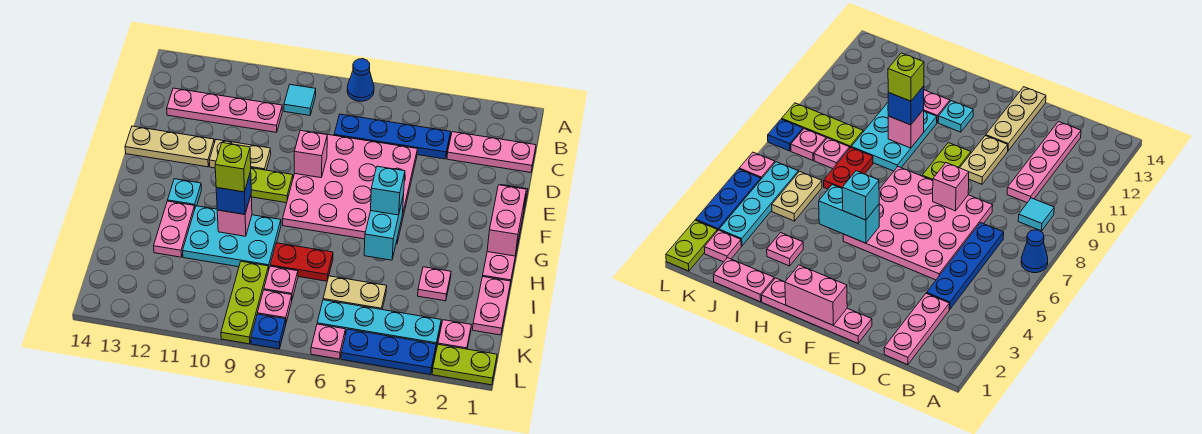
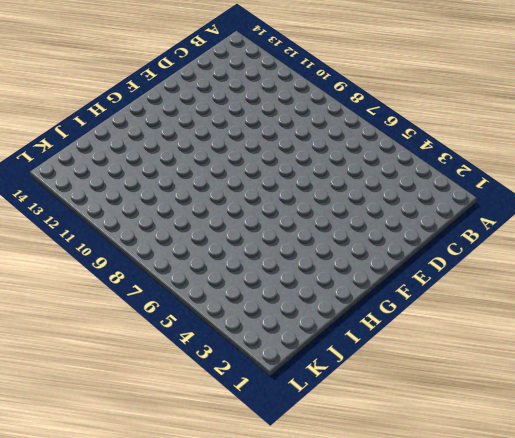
none -> blue 1x1 cone [347,59,374,101]
none -> cyan 1x1 tile [284,85,316,116]
none -> pink 1x3 plate [447,132,536,172]
none -> blue 1x4 plate [334,114,451,159]

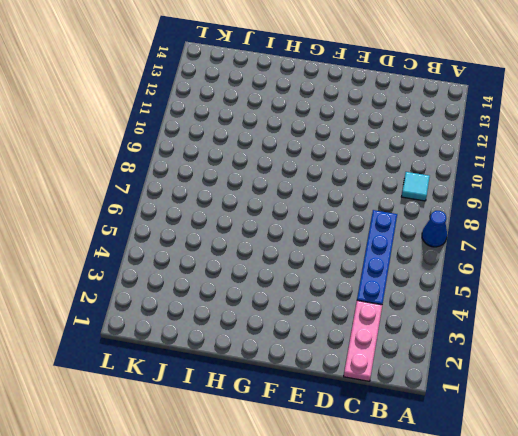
none -> pink 1x4 plate [167,88,282,132]
none -> pink 4x4 plate [283,131,417,244]
none -> pink 1x4 plate [483,185,528,285]
none -> tan 1x2 plate [209,140,271,170]

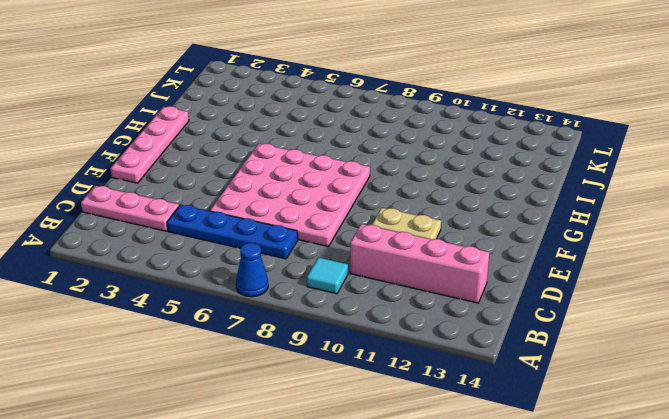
pink 1x4 brick [350,224,490,303] -> pink 1x4 plate [167,88,282,132]
none -> tan 1x3 plate [125,126,214,167]
none -> lime 1x2 plate [251,168,293,203]
none -> cyan 1x1 plate [168,179,201,207]
none -> cyan 2x3 plate [183,206,281,268]

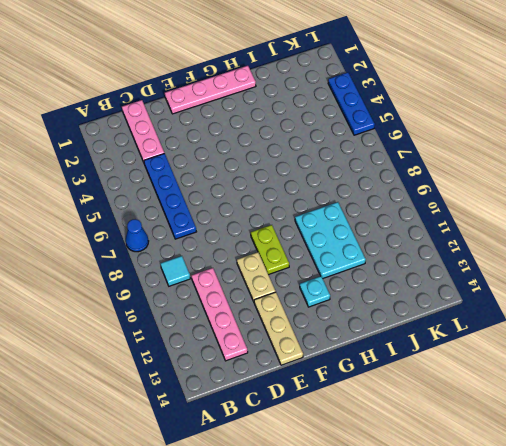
none -> pink 4x4 plate [283,131,417,244]
none -> pink 1x2 plate [154,201,195,257]
none -> pink 1x2 plate [473,277,511,335]
none -> pink 1x1 plate [418,267,451,301]

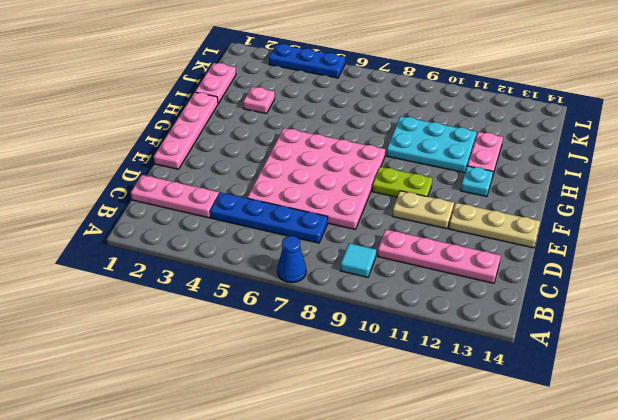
none -> red 1x2 plate [270,243,333,281]
none -> tan 1x2 plate [323,276,387,310]
none -> pink 1x1 plate [264,266,298,299]
none -> lime 1x3 plate [221,262,269,344]

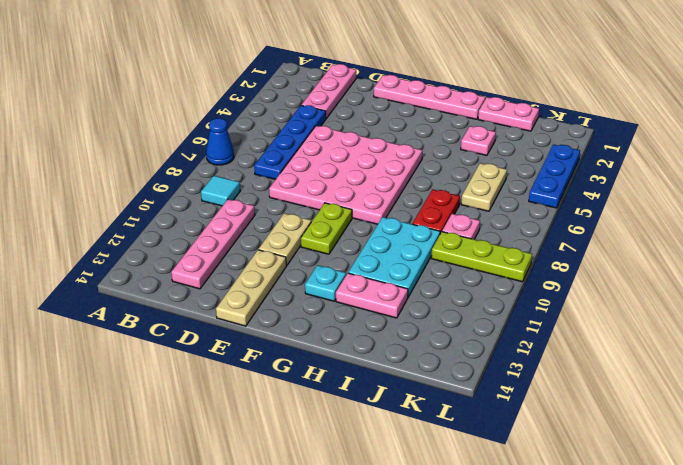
none -> pink 1x1 plate [438,320,471,349]
none -> cyan 1x4 plate [317,300,441,347]
none -> pink 1x1 plate [257,290,292,322]
none -> lime 1x2 plate [432,344,497,385]

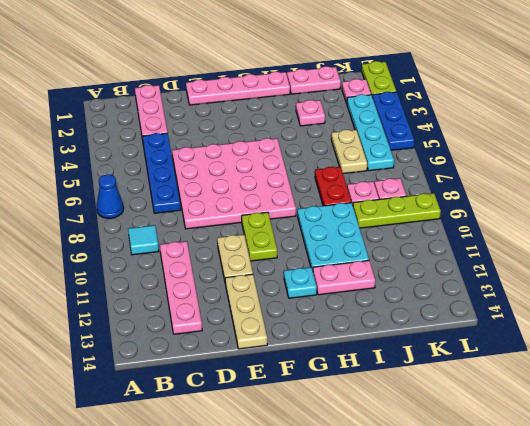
none -> pink 1x1 plate [311,324,345,359]
none -> blue 1x1 plate [251,314,286,349]
none -> pink 1x1 brick [294,130,327,178]
none -> pink 1x2 brick [487,185,526,256]

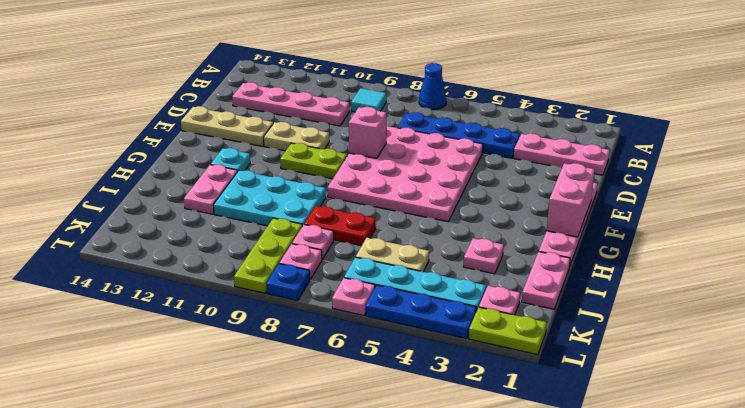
none -> cyan 1x2 brick [364,195,404,260]
none -> pink 1x1 brick [217,196,252,236]
none -> cyan 1x1 brick [371,166,405,215]
none -> blue 1x1 brick [216,171,251,214]

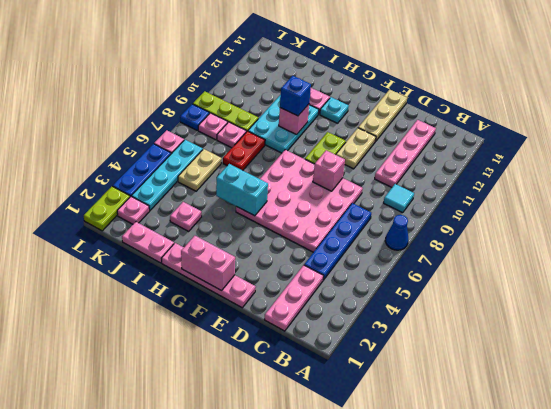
none -> cyan 1x1 brick [371,166,405,215]
none -> lime 1x1 brick [215,143,251,192]

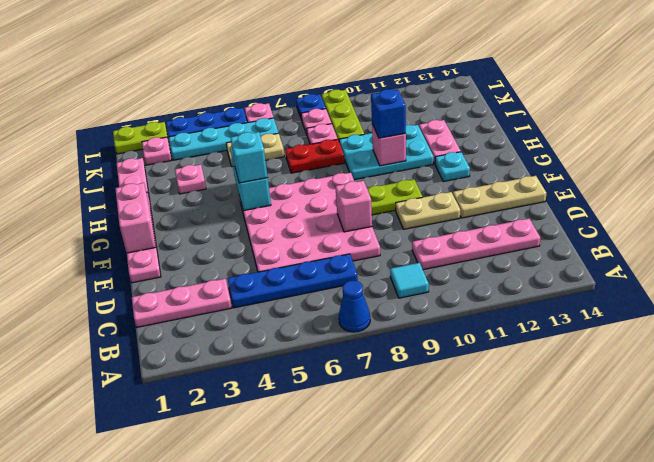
none -> lime 1x1 brick [215,143,251,192]

